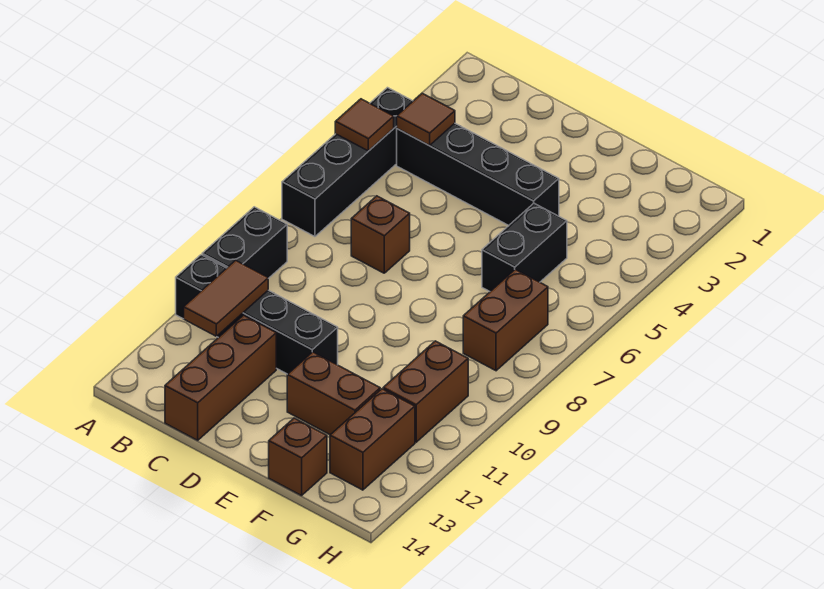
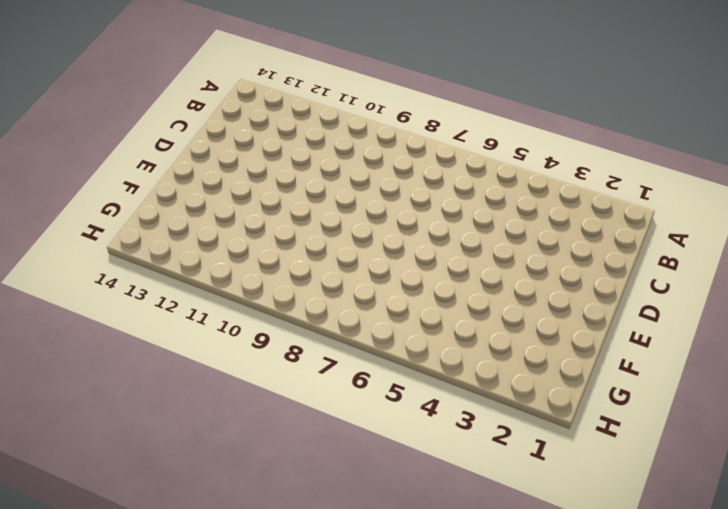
none -> black 1x4 brick [282,88,413,237]
none -> black 1x2 brick [202,207,287,279]
none -> black 1x4 brick [176,255,338,374]

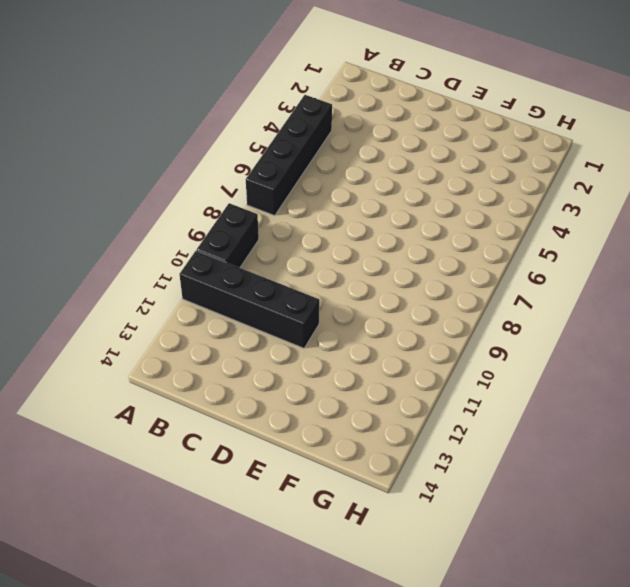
none -> black 1x4 brick [397,123,559,225]
none -> brown 1x1 brick [351,196,410,273]
none -> brown 1x3 brick [165,315,276,440]

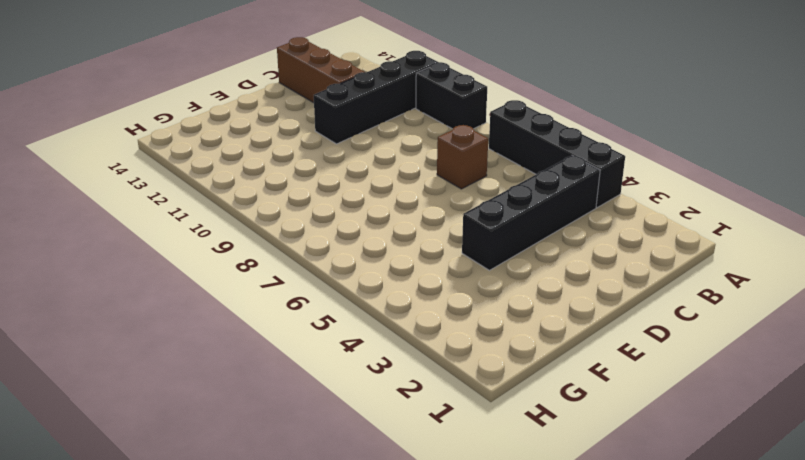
none -> brown 1x2 brick [287,352,380,435]
none -> black 1x2 brick [482,203,567,291]
none -> brown 1x1 brick [269,418,327,496]

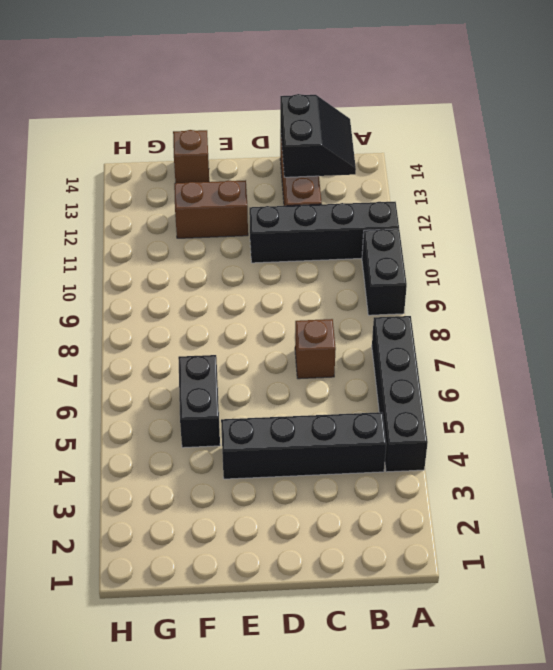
black 2x2 slope [280,94,356,177] -> none
none -> brown 1x2 brick [463,269,548,371]
none -> brown 1x2 brick [383,341,468,442]
none -> brown 1x2 brick [330,389,415,490]

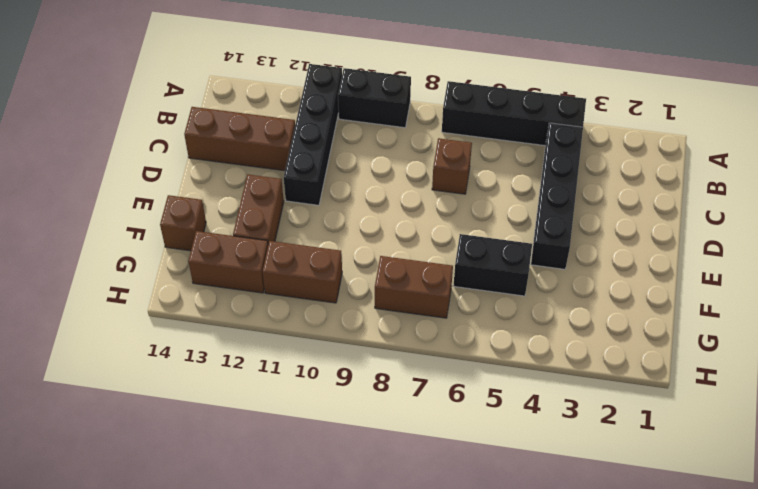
none -> brown 1x1 tile [335,99,394,151]
none -> brown 1x1 tile [397,93,455,145]
none -> brown 1x2 tile [184,260,268,336]

